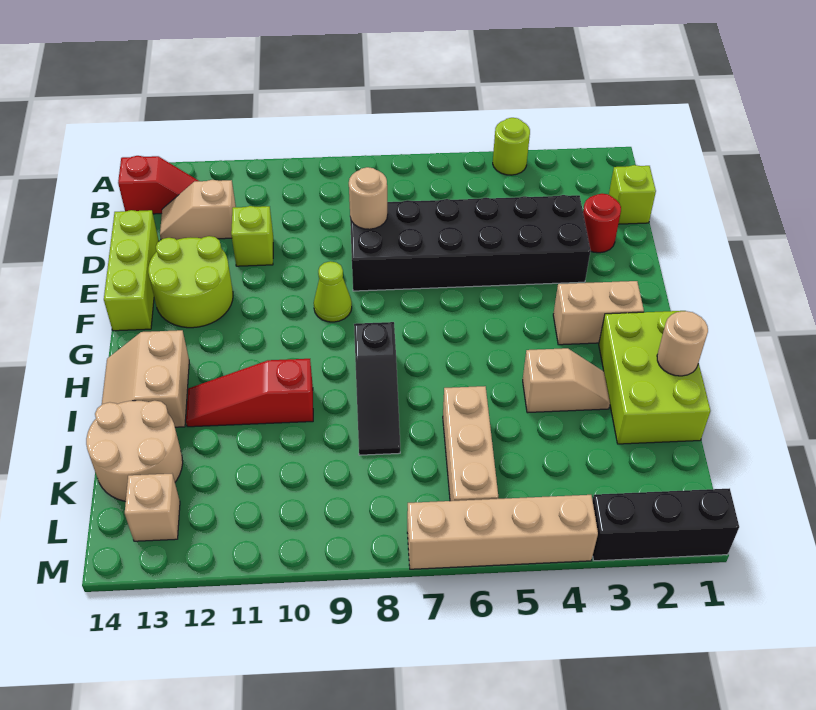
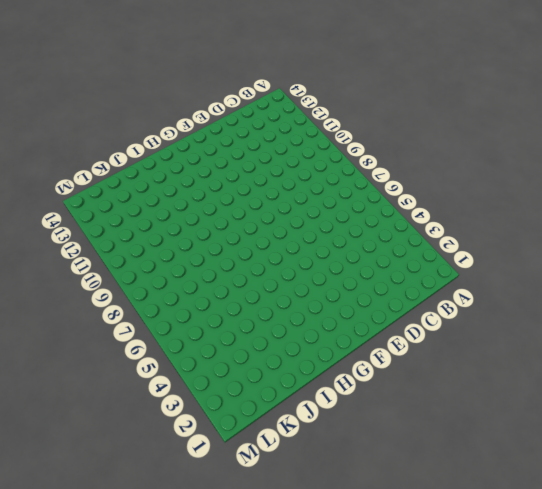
none -> lime 1x1 round brick [493,118,530,175]
none -> red 1x2 slope [118,156,198,214]
none -> lime 1x1 brick [609,165,656,224]

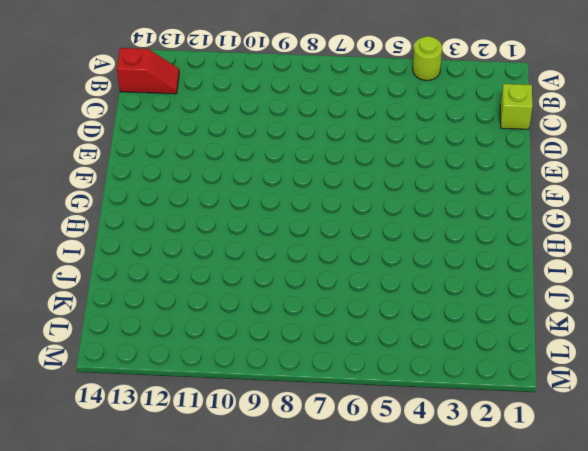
none -> tan 1x2 slope [160,180,236,240]
none -> red 1x1 round brick [583,194,621,253]
none -> black 2x6 brick [350,195,590,291]

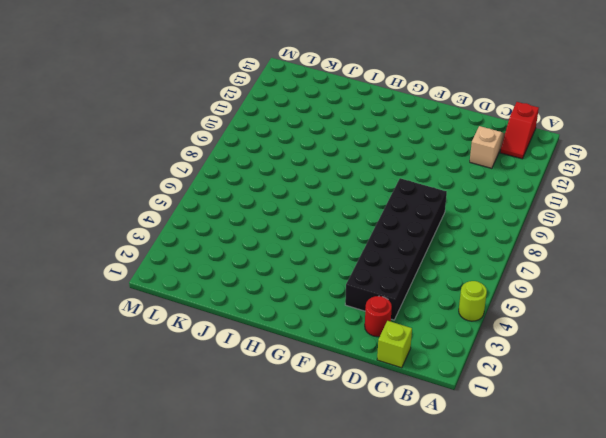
none -> lime 1x1 brick [231,206,273,266]
none -> lime 1x3 brick [104,210,159,331]
none -> lime 2x2 round brick [148,236,233,328]

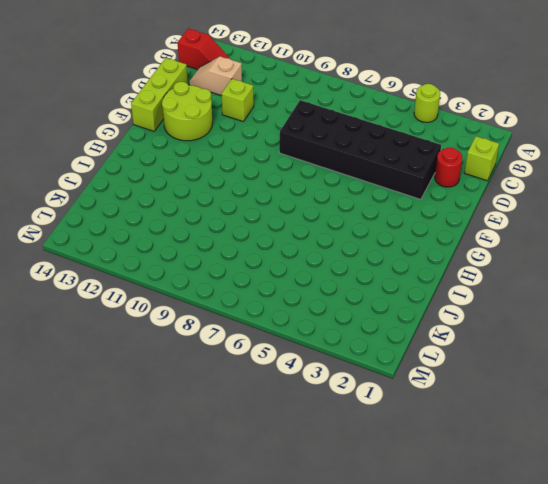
none -> lime 1x1 cone [314,261,352,322]
none -> tan 1x2 brick [553,281,644,345]
none -> lime 2x3 brick [599,311,710,444]

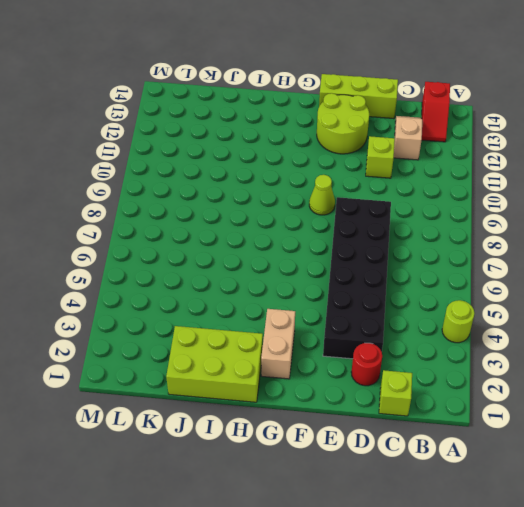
none -> black 1x3 slope [354,322,400,455]
none -> tan 2x2 slope [102,330,189,427]
none -> tan 1x2 slope [523,348,610,413]

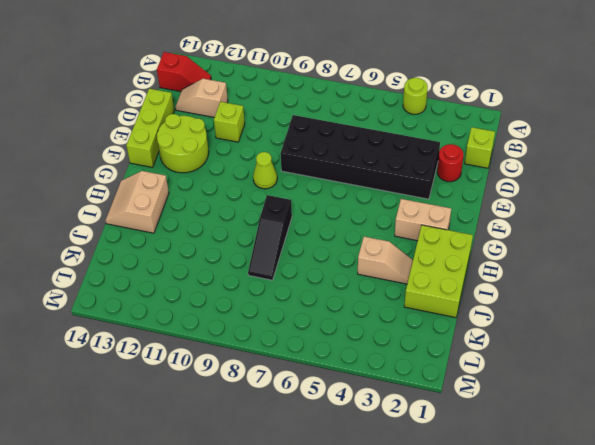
none -> red 1x3 slope [186,359,313,427]
none -> tan 1x3 brick [443,386,498,501]
none -> tan 2x2 round brick [86,401,183,501]

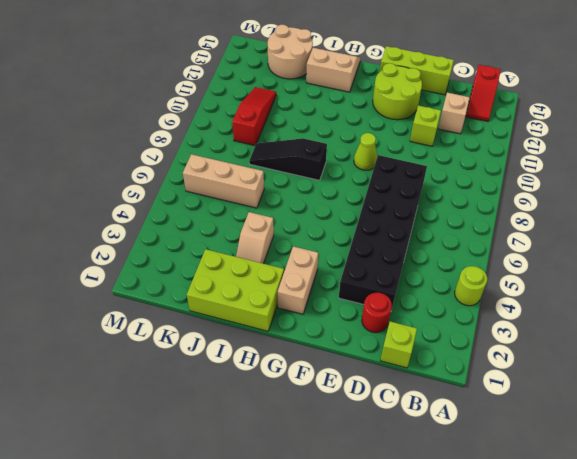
red 1x3 slope [232,87,276,146] -> red 1x3 slope moved to [186,359,313,427]
none -> tan 1x1 brick [125,474,180,541]
none -> black 1x3 brick [593,488,739,561]
none -> tan 1x4 brick [407,495,598,569]

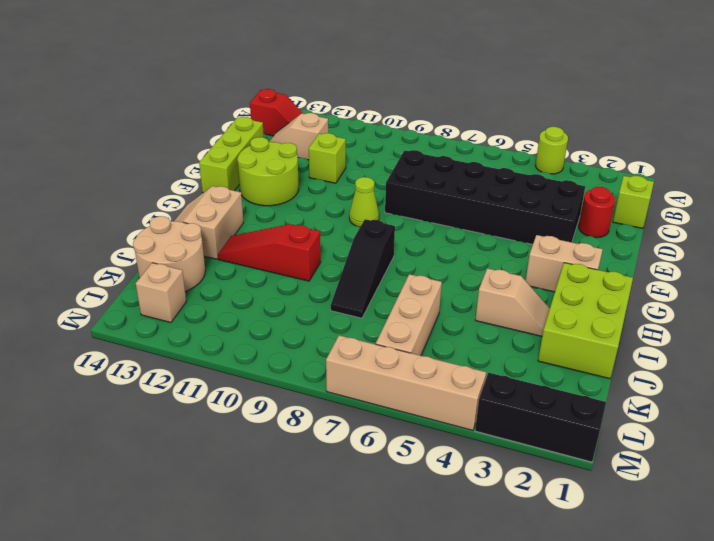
none -> tan 1x1 round brick [349,167,388,229]
none -> tan 1x1 round brick [657,311,708,376]

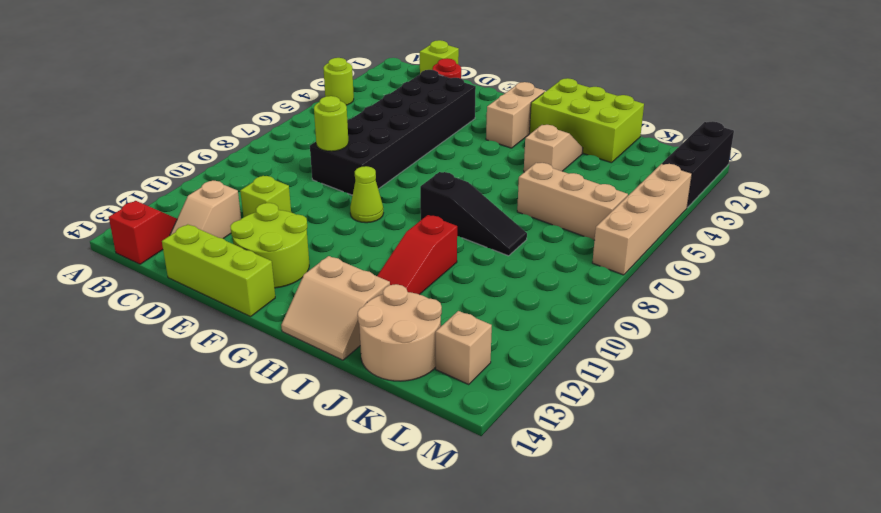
lime 1x1 round brick [314,96,349,151] -> tan 1x1 round brick [349,167,388,229]
none -> tan 1x1 round brick [657,311,708,376]

